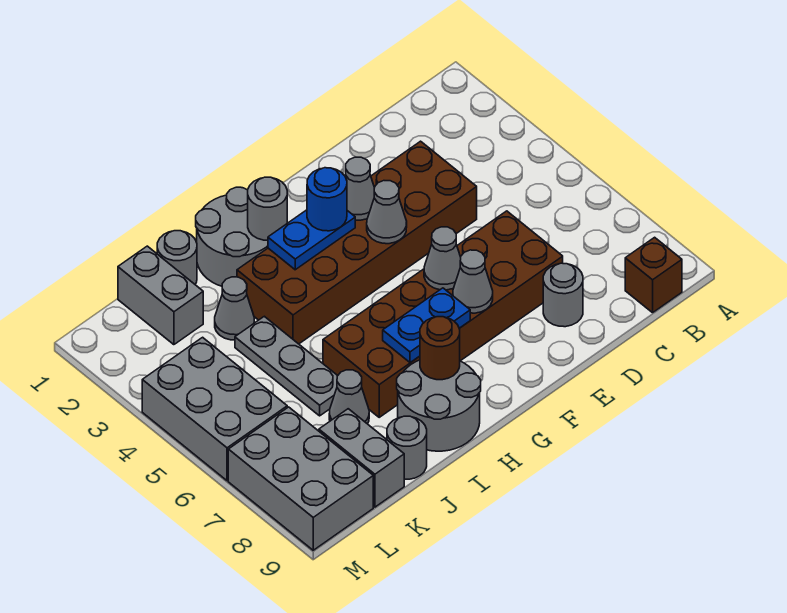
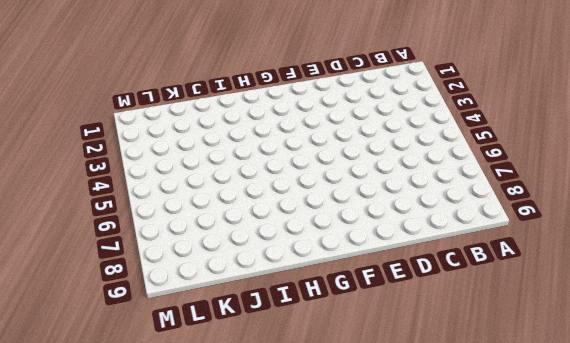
none -> brown 1x1 brick [625,237,682,313]
none -> brown 2x6 brick [237,141,477,344]
none -> brown 2x6 brick [323,211,563,417]

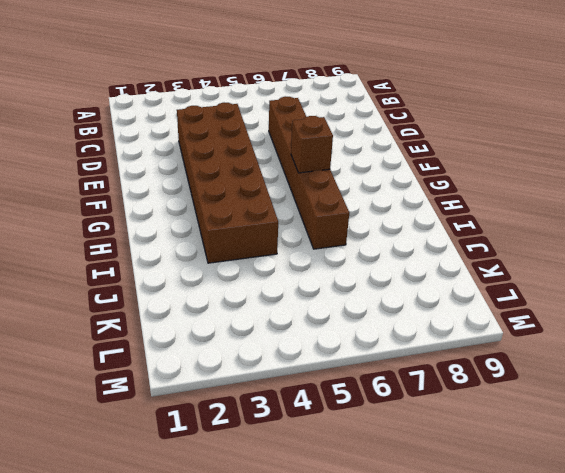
brown 1x6 brick [269,96,349,249] -> brown 2x6 brick [323,211,563,417]
brown 1x1 brick [291,116,333,173] -> brown 1x1 brick moved to [625,237,682,313]
none -> grey 1x1 round brick [543,263,583,327]
none -> grey 2x2 round brick [196,187,268,286]
none -> grey 2x2 round brick [397,360,481,451]

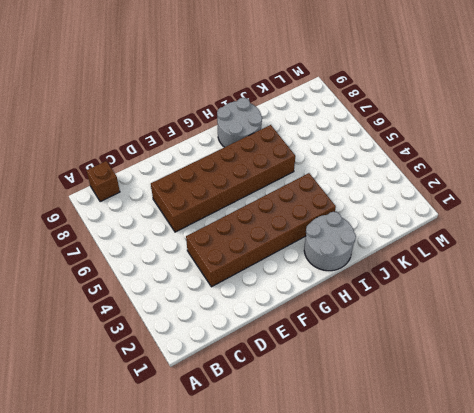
none -> grey 1x1 round brick [543,263,583,327]
none -> grey 1x1 round brick [157,231,197,284]
none -> grey 1x1 cone [215,277,254,340]

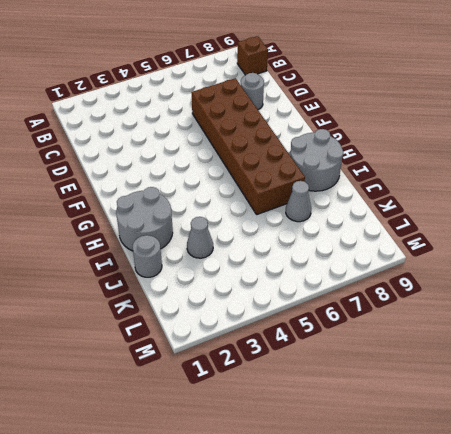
none -> brown 2x6 brick [237,141,477,344]
none -> grey 1x3 plate [235,316,338,416]
none -> grey 1x1 round brick [387,416,427,479]

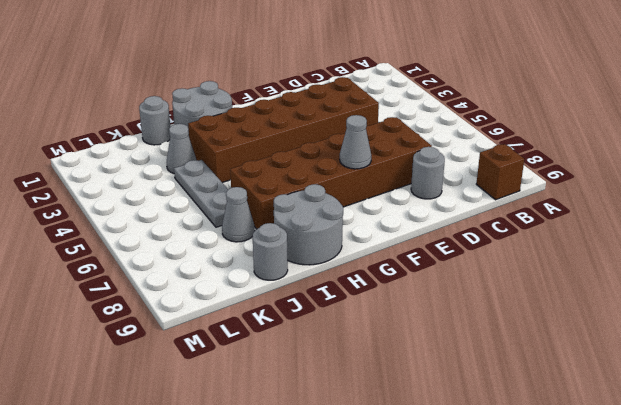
none -> grey 1x2 brick [118,246,203,345]
none -> grey 1x2 brick [319,409,404,507]
none -> grey 2x3 brick [142,337,287,481]

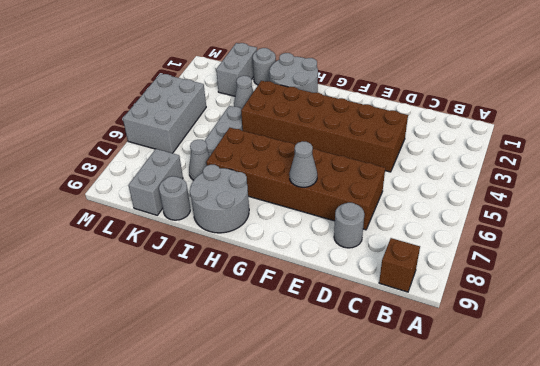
none -> grey 2x3 brick [228,407,373,550]
none -> grey 1x1 cone [345,157,375,220]
none -> grey 1x1 cone [367,181,407,244]

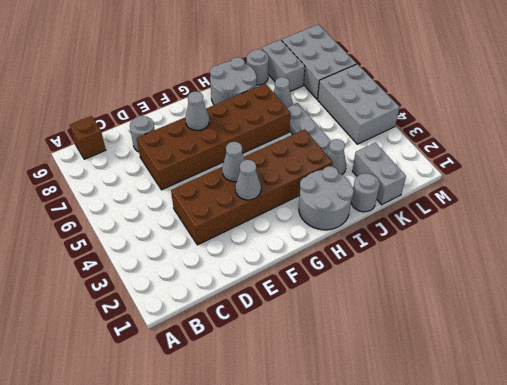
none -> grey 1x1 cone [424,227,461,290]
none -> blue 1x2 plate [268,210,355,270]
none -> blue 1x2 plate [383,288,470,363]

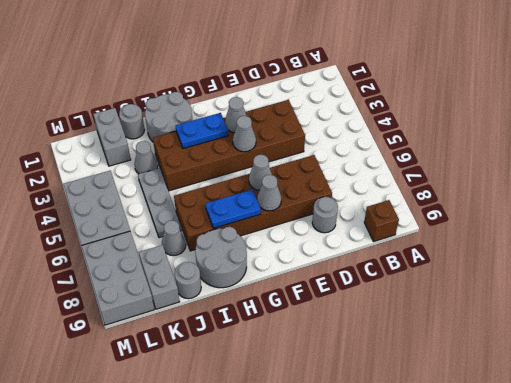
none -> grey 1x1 round brick [248,177,287,240]
none -> brown 1x1 round brick [420,317,460,380]
none -> blue 1x1 round brick [307,168,347,231]

